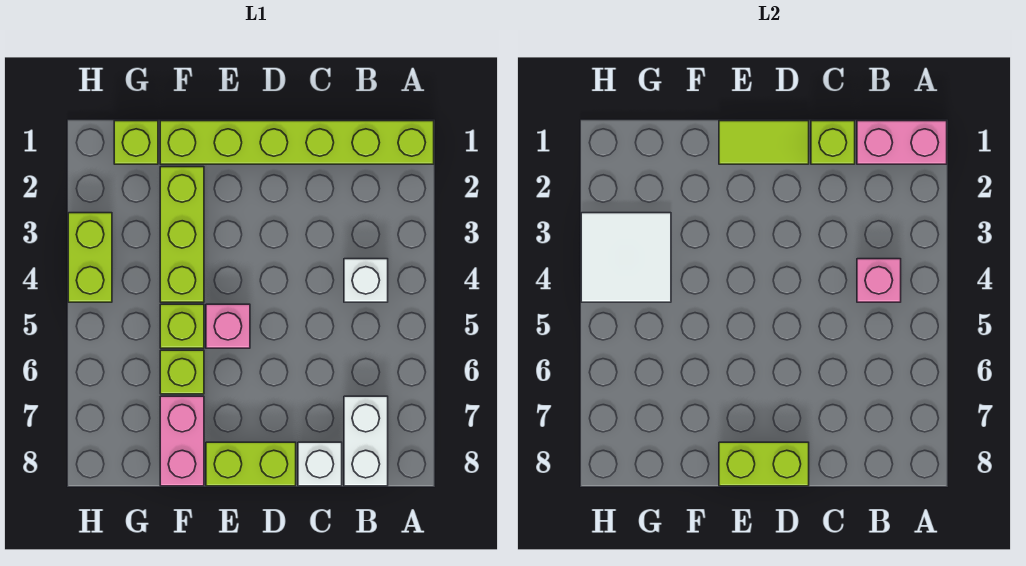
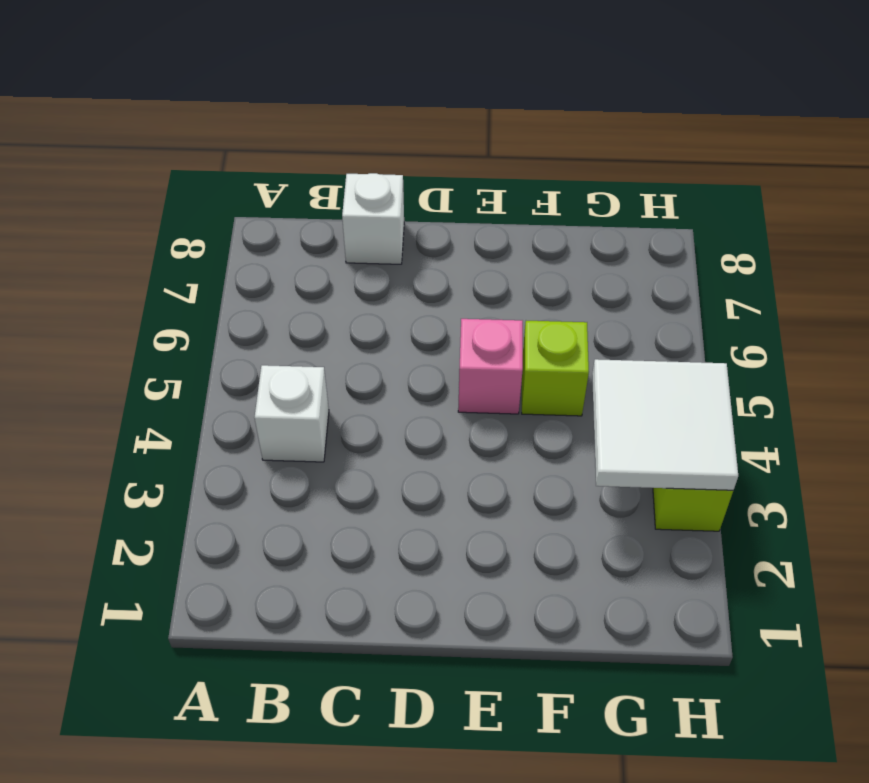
none -> lime 1x6 brick [160,121,434,164]
none -> white 1x2 brick [344,396,388,486]
none -> lime 1x2 brick [206,442,296,486]

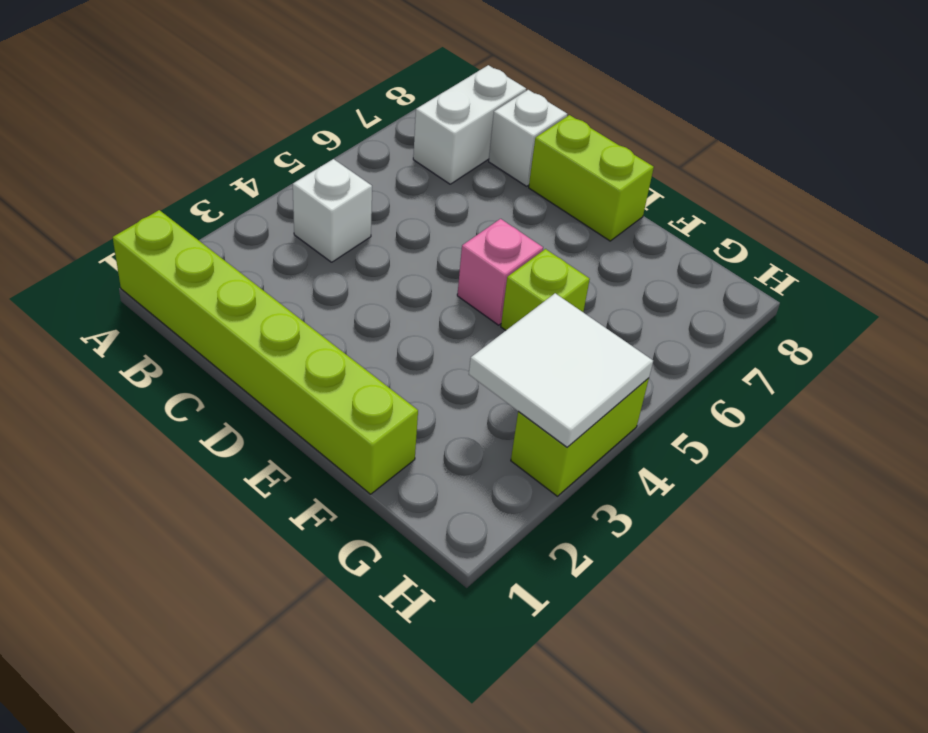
none -> lime 1x3 brick [160,167,204,302]
none -> lime 1x1 brick [160,350,204,394]
none -> pink 1x2 brick [160,396,204,486]

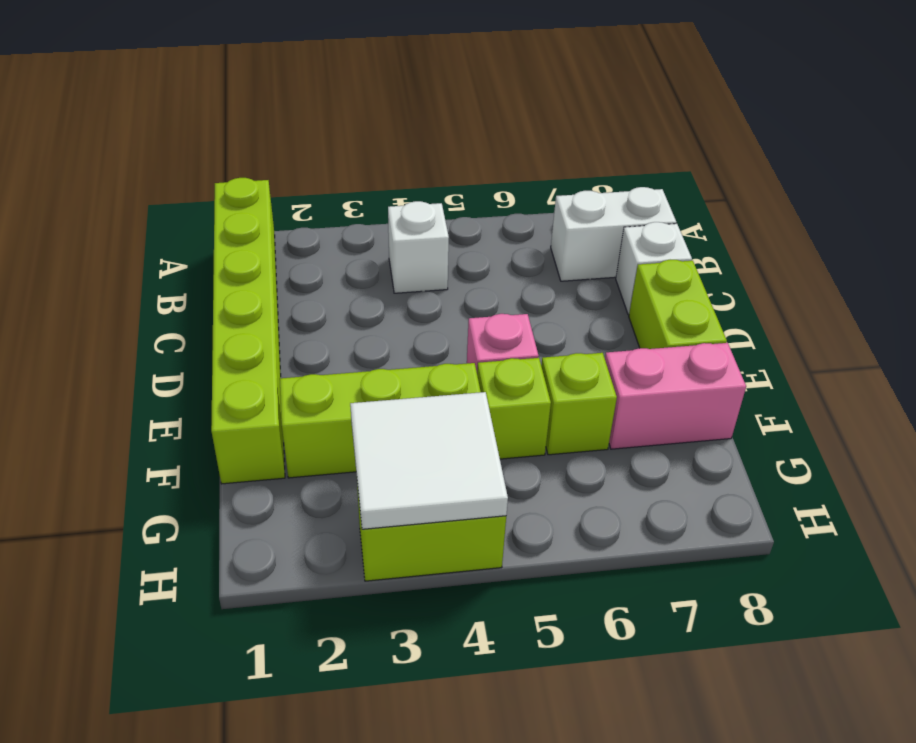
none -> lime 1x1 brick [114,121,158,164]
none -> pink 1x2 brick [857,121,947,164]
none -> pink 1x1 brick [857,259,901,302]

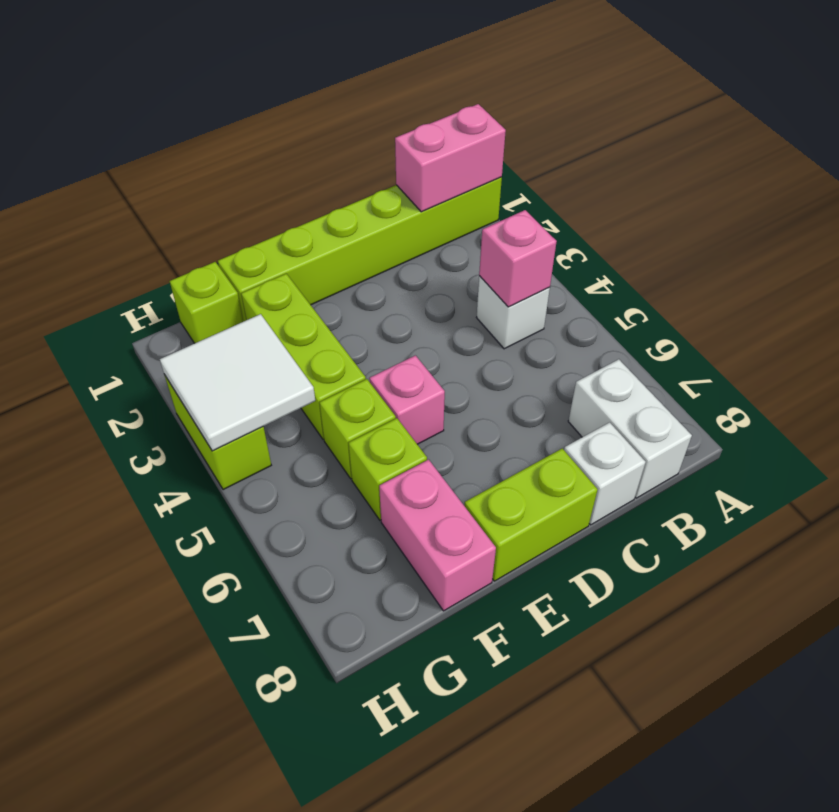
none -> lime 1x1 brick [811,121,855,164]
none -> lime 1x2 tile [719,121,809,164]
none -> lime 1x2 brick [719,442,809,486]

